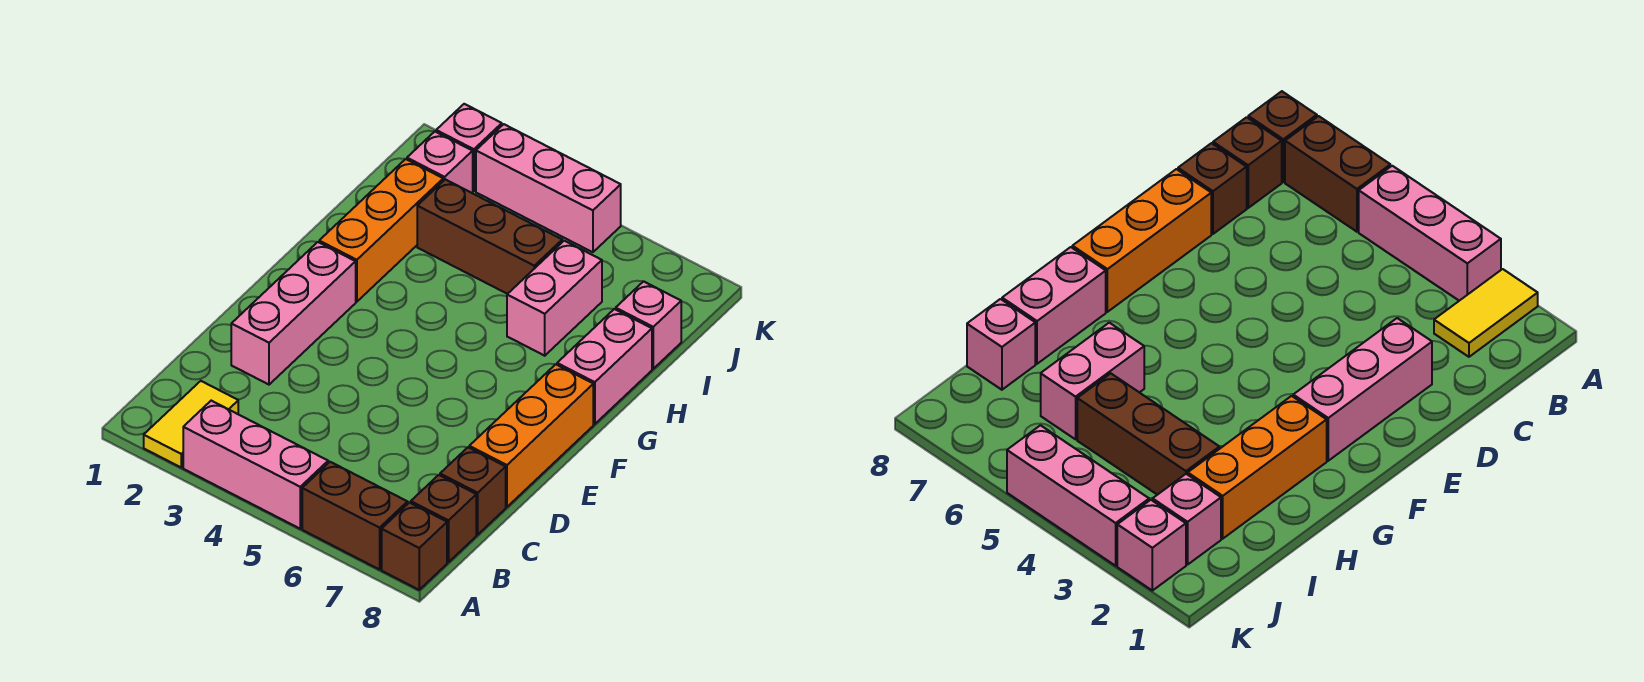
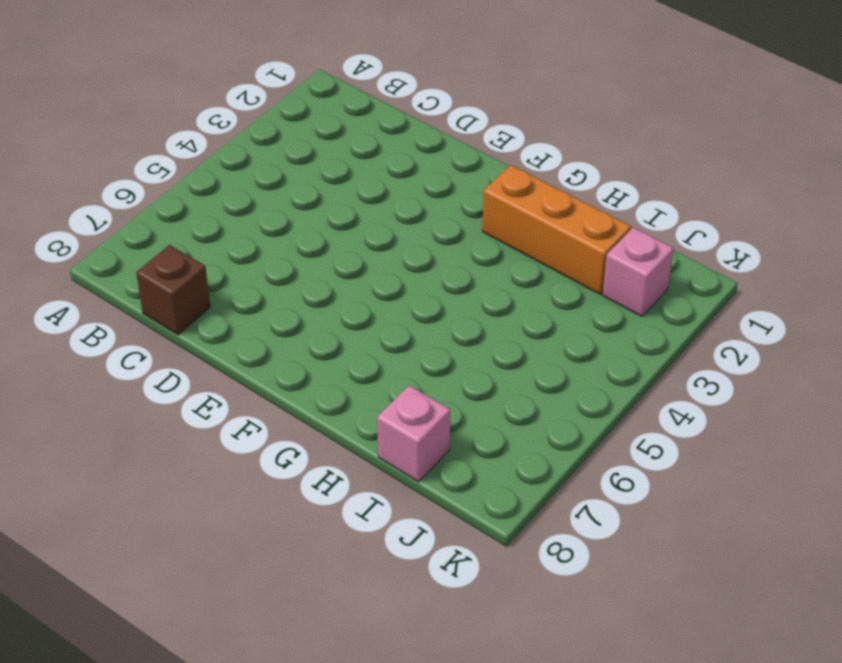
none -> yellow 1x2 tile [144,381,238,467]
none -> pink 1x3 brick [183,401,328,529]
none -> brown 1x2 brick [302,462,408,570]

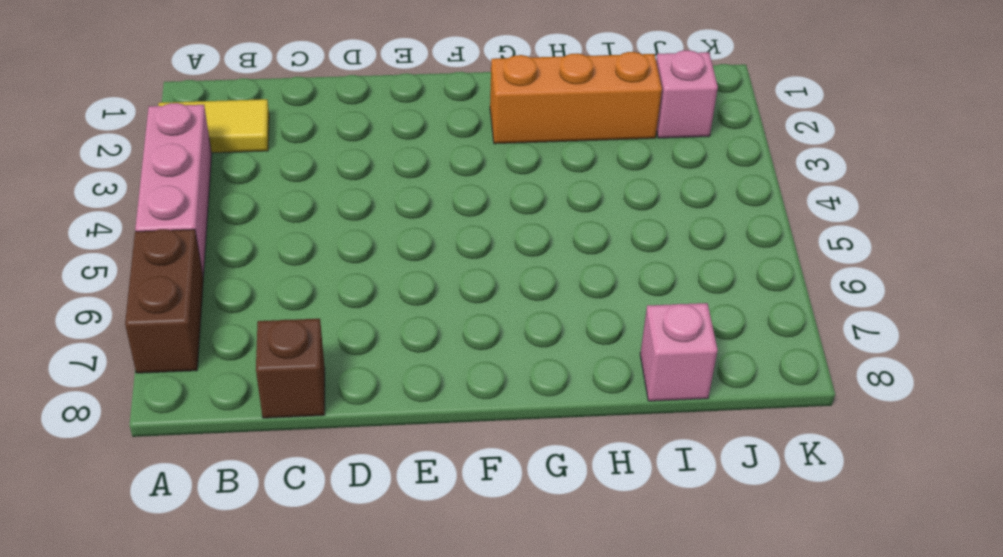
none -> brown 1x1 brick [382,503,447,590]
none -> brown 1x1 brick [411,475,476,562]
none -> pink 1x3 brick [231,242,356,385]

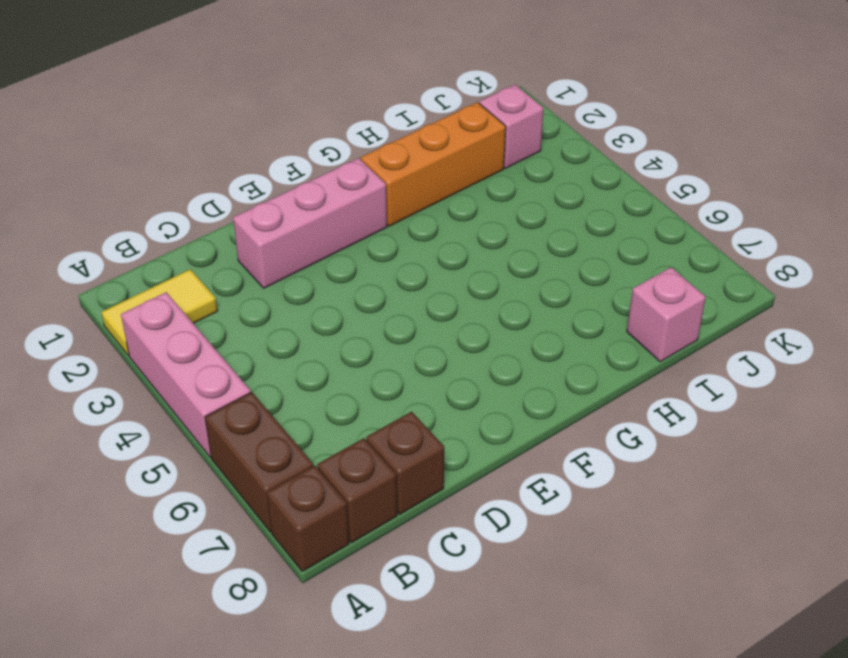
none -> orange 1x3 brick [469,364,593,507]
none -> pink 1x2 brick [557,309,652,424]
none -> pink 1x2 brick [507,241,602,356]

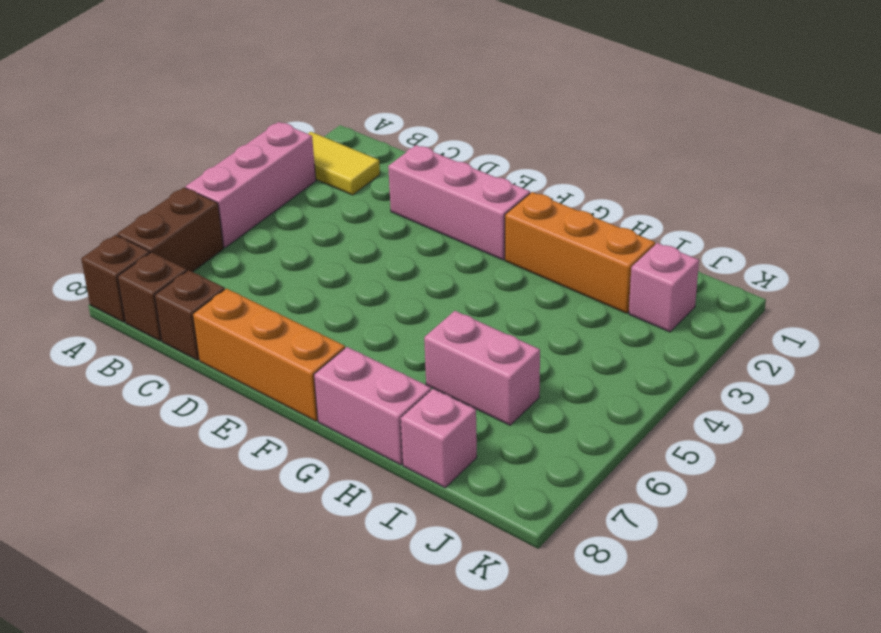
none -> brown 1x3 brick [417,179,562,294]
none -> pink 1x1 brick [436,104,502,191]
none -> pink 1x3 brick [476,124,621,252]

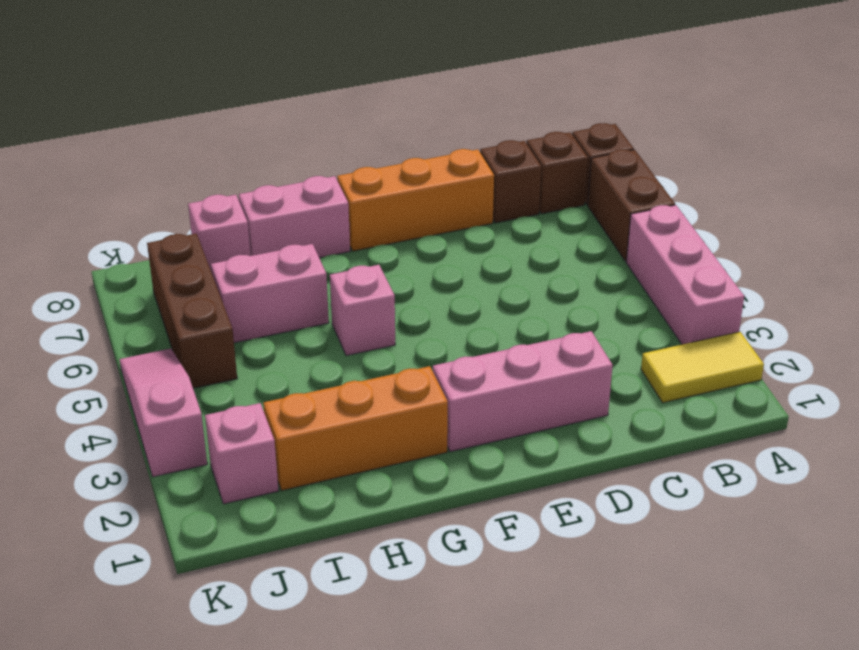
pink 1x1 brick [330,265,395,356] -> pink 1x1 brick moved to [436,104,502,191]
brown 1x3 brick [147,234,237,388] -> brown 1x3 brick moved to [417,179,562,294]
pink 1x3 slope [119,348,207,477] -> pink 1x3 brick [476,124,621,252]

